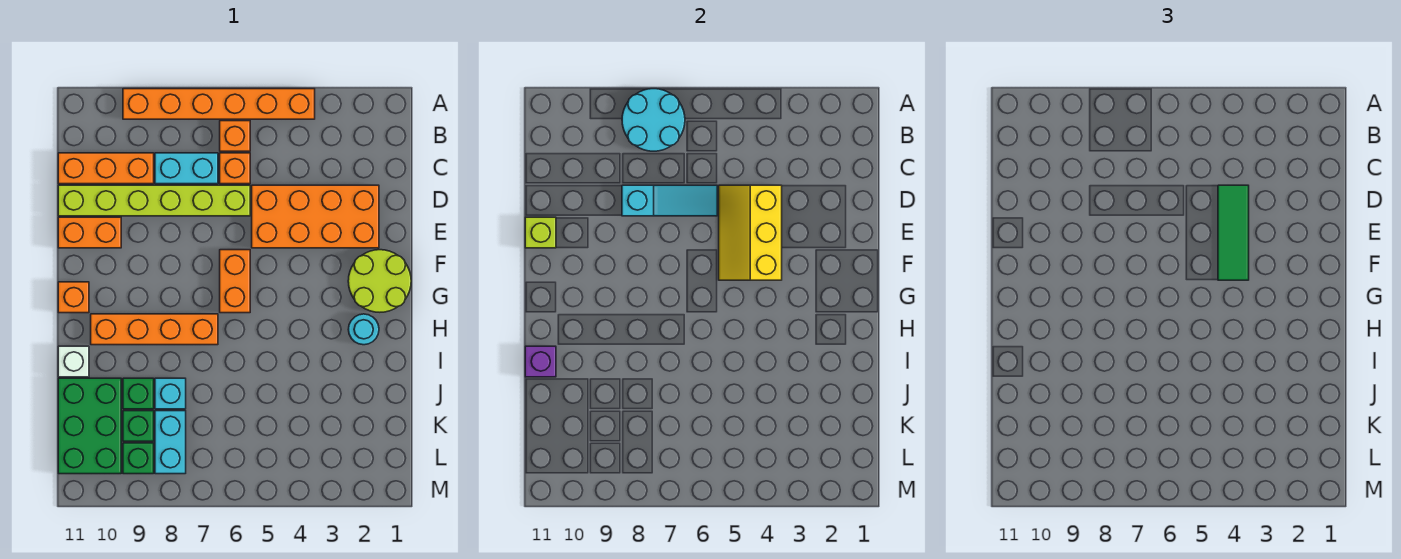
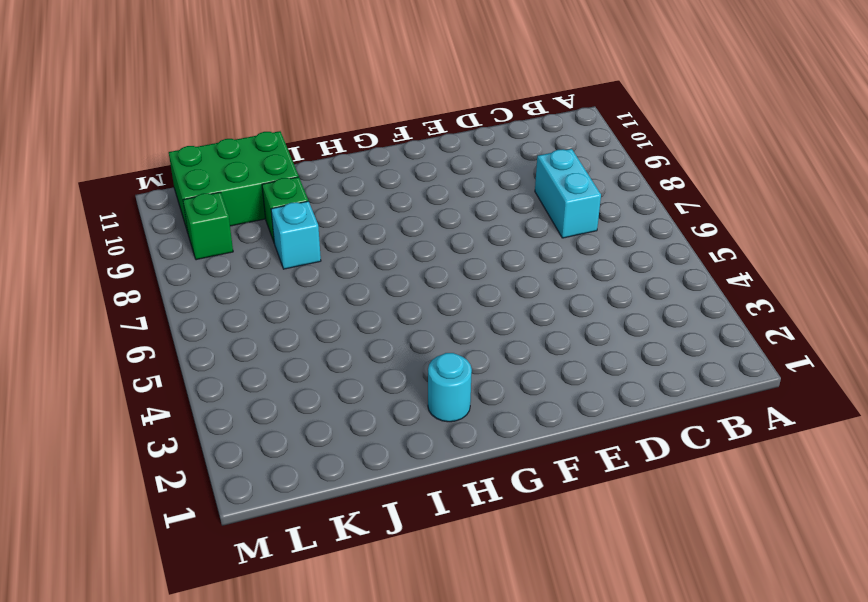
none -> orange 1x6 brick [123,89,315,119]
none -> orange 1x1 brick [220,121,250,151]
none -> orange 1x1 brick [220,153,250,184]

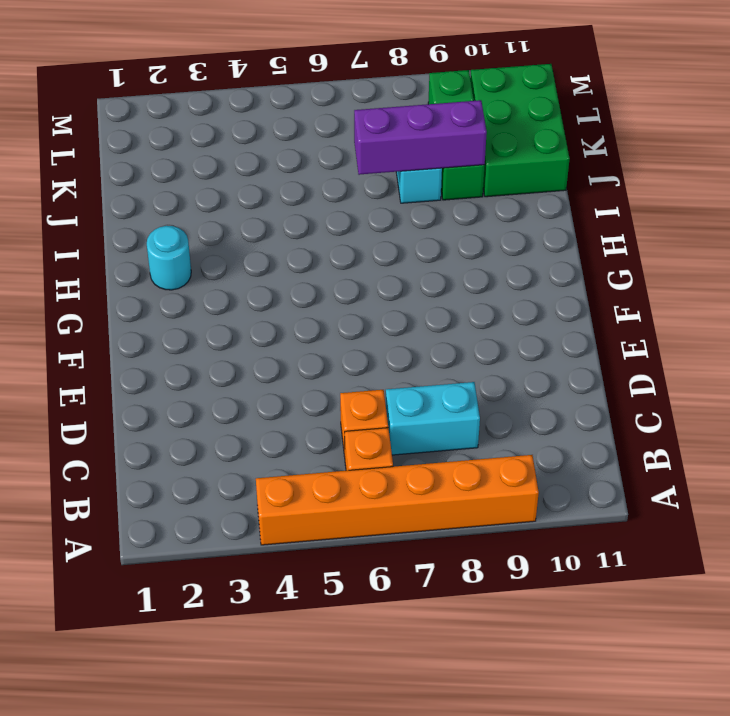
purple 1x3 brick [354,100,487,175] -> none
none -> orange 1x3 brick [58,153,154,184]
none -> orange 2x4 brick [252,185,379,248]
none -> lime 1x6 brick [58,185,250,216]

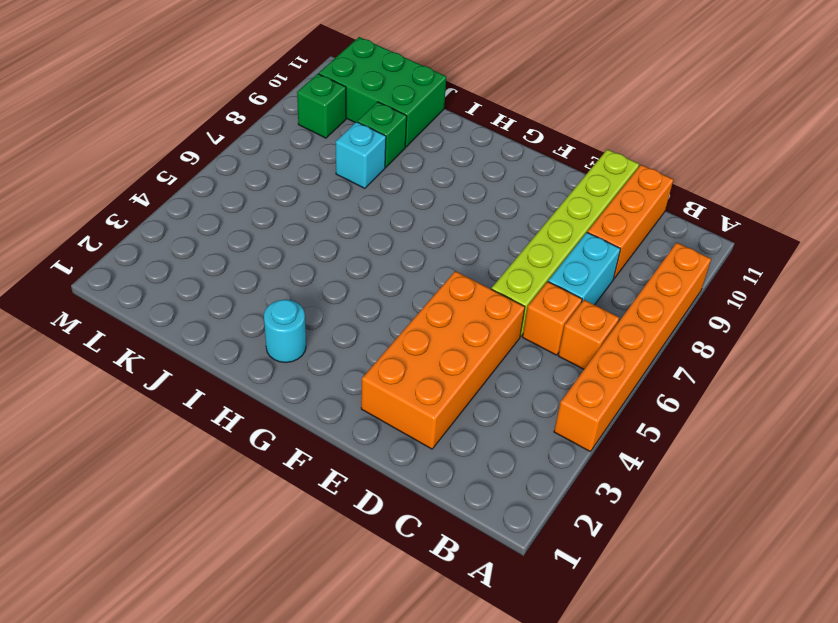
none -> orange 1x2 brick [58,217,121,248]
none -> lime 2x2 round brick [348,250,411,312]
none -> orange 1x2 brick [220,250,250,313]

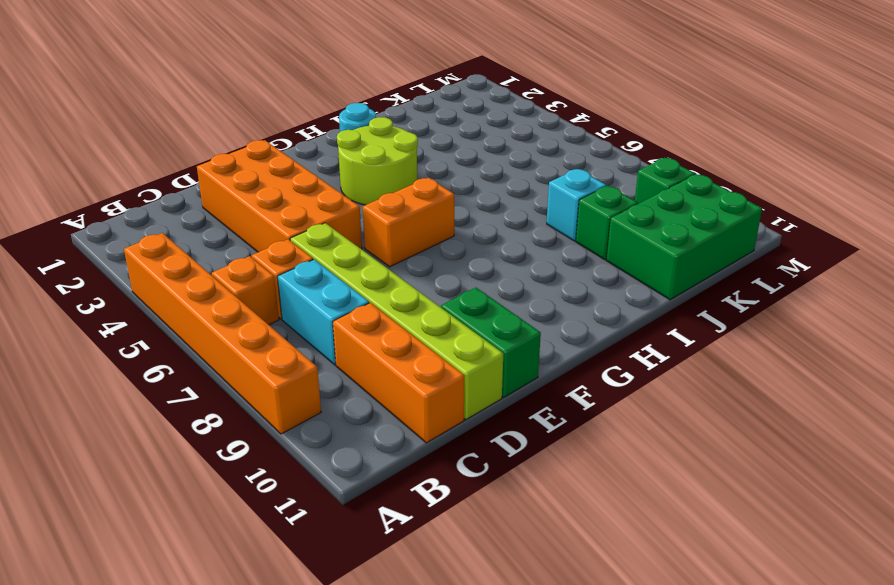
green 1x2 brick [441,288,541,397] -> orange 1x2 brick [58,217,121,248]
lime 2x2 round brick [337,117,418,205] -> lime 2x2 round brick moved to [348,250,411,312]
none -> orange 1x1 brick [58,282,89,313]
none -> orange 1x4 brick [91,314,218,345]
none -> white 1x1 brick [58,346,89,377]

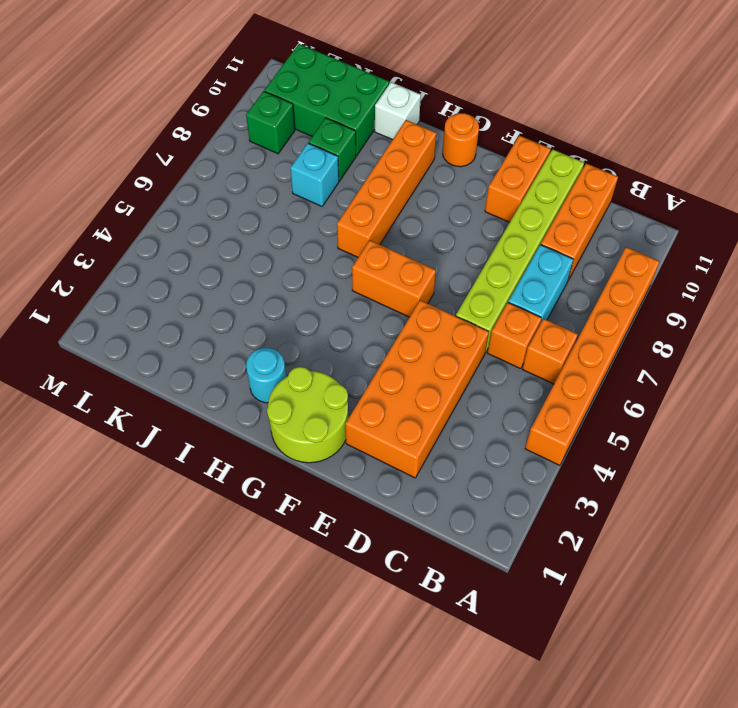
orange 1x1 round brick [443,113,479,167] -> orange 1x1 brick [58,282,89,313]
none -> cyan 1x2 brick [155,411,186,474]
none -> green 1x1 brick [123,411,154,441]
none -> cyan 2x2 round brick [622,89,685,151]

